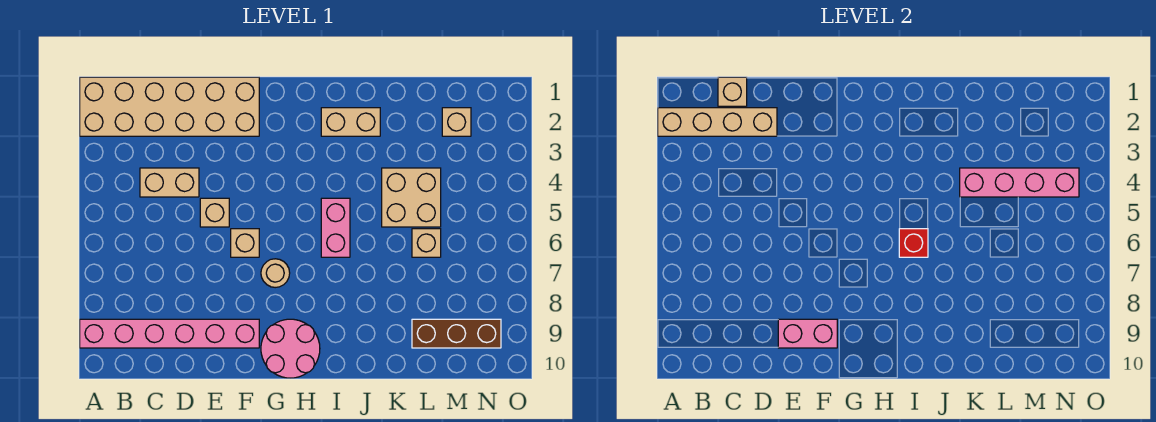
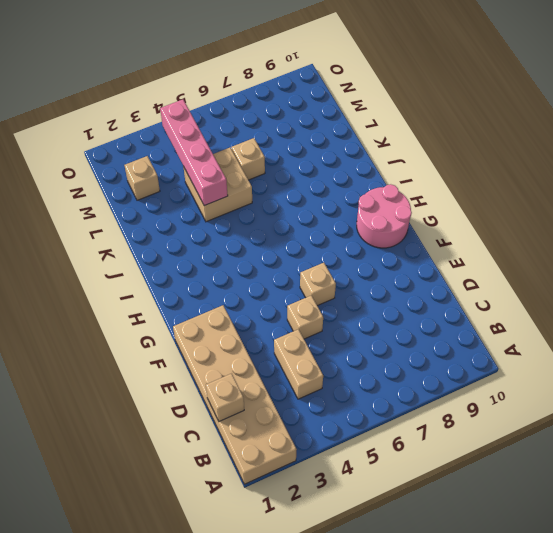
none -> pink 1x6 brick [80,319,259,348]
none -> tan 1x1 round brick [261,259,290,288]
none -> tan 1x2 brick [321,108,380,136]

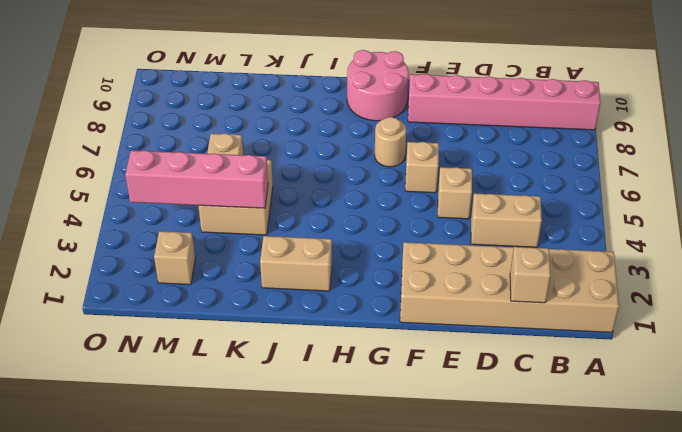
none -> pink 1x2 brick [321,198,350,257]
none -> brown 1x3 brick [412,319,501,348]
none -> tan 1x4 brick [658,108,777,136]

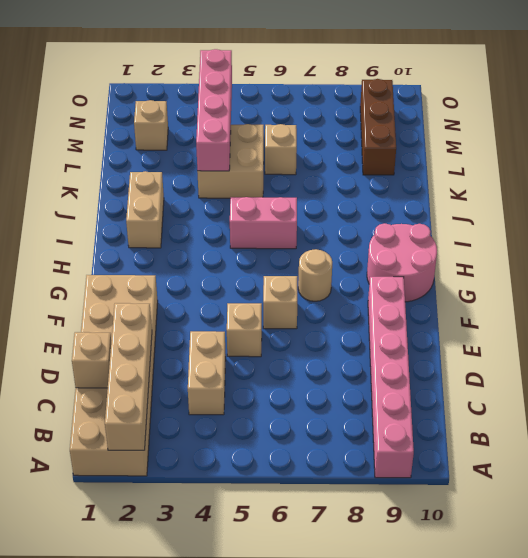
none -> pink 1x2 brick [778,319,837,348]
none -> red 1x1 brick [899,229,928,257]

